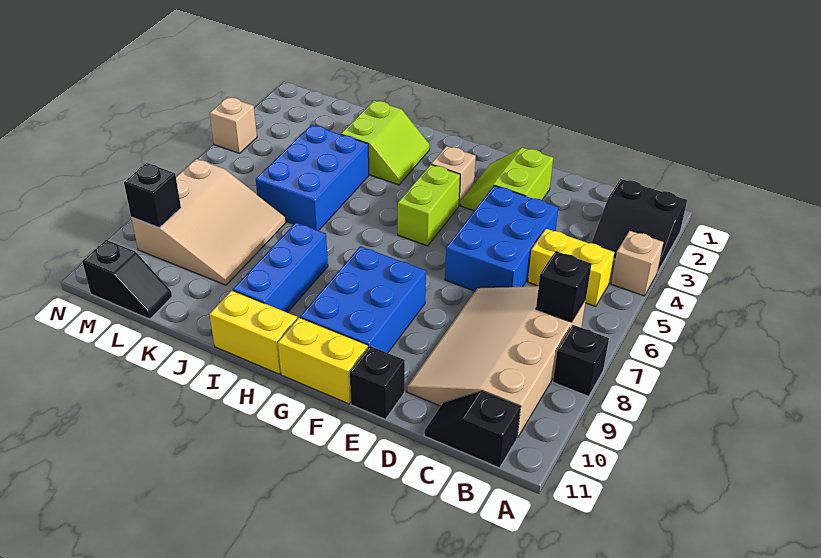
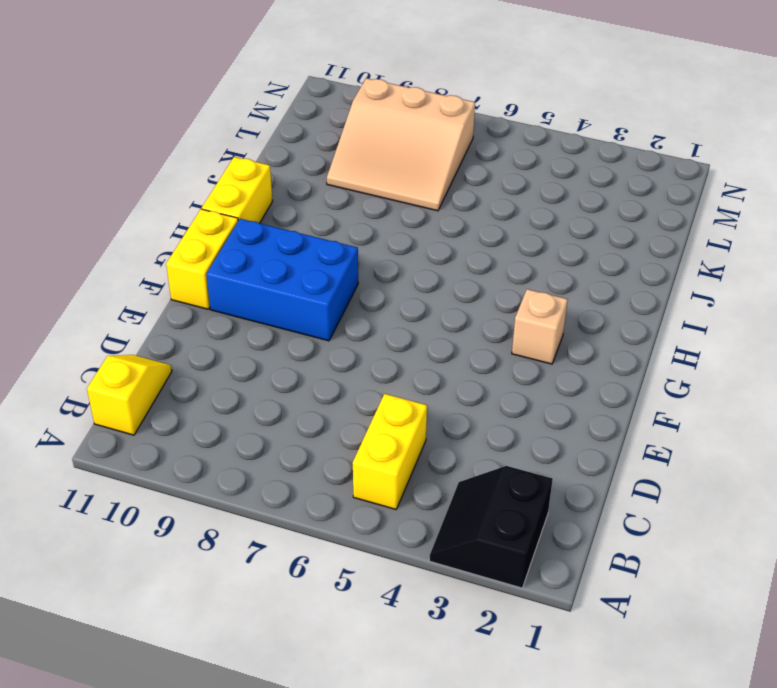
yellow 1x2 slope [87,355,172,435] -> black 1x2 slope [424,391,520,468]
none -> tan 1x1 brick [611,231,663,296]
none -> black 1x1 brick [553,325,609,396]
none -> tan 3x4 slope [407,286,586,438]

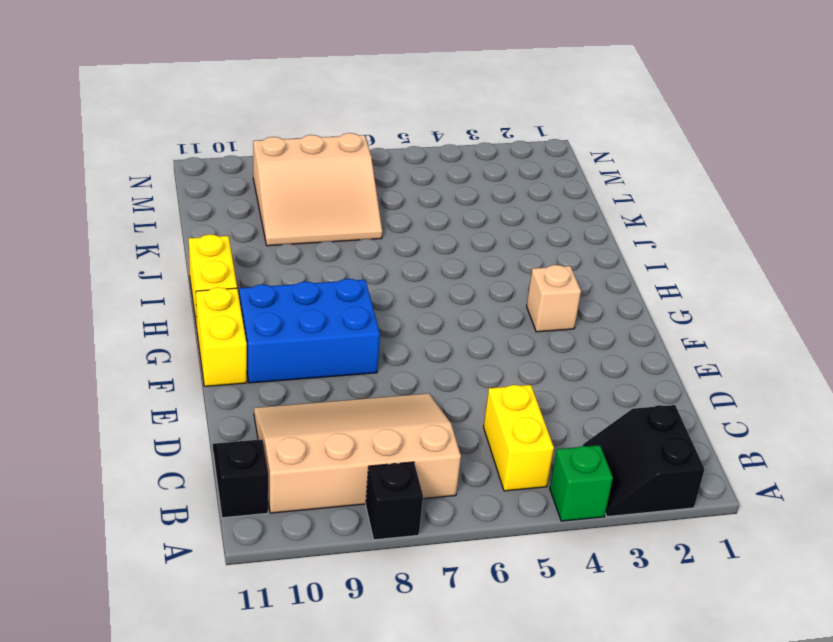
green 1x1 brick [550,445,613,521] -> tan 1x1 brick [611,231,663,296]
none -> blue 2x3 brick [445,186,559,291]
none -> lime 2x2 slope [461,148,553,211]
none -> black 1x1 brick [350,346,405,419]

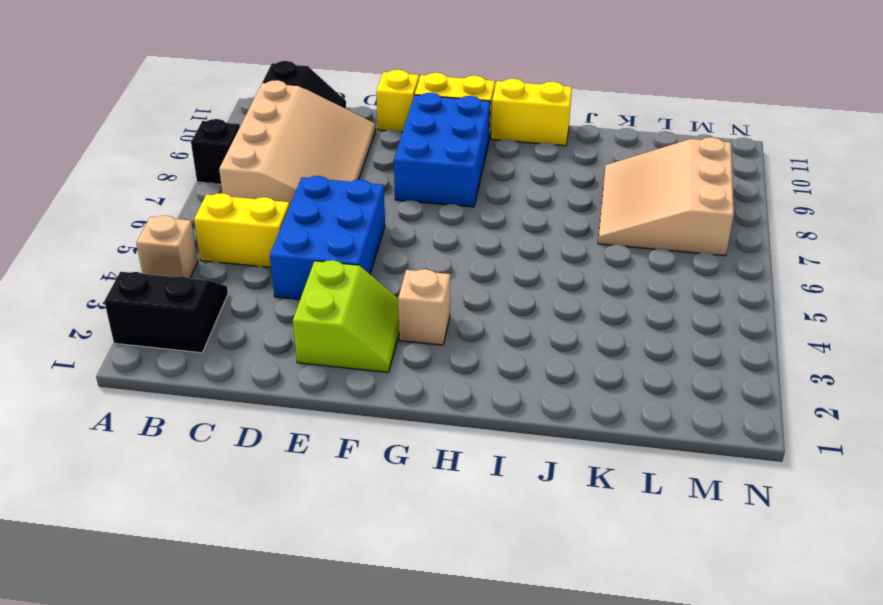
yellow 1x1 brick [376,70,419,132] -> black 1x1 brick [350,346,405,419]
none -> lime 1x2 brick [398,164,460,246]
none -> lime 2x2 slope [341,100,430,185]
none -> blue 1x3 brick [233,223,328,313]

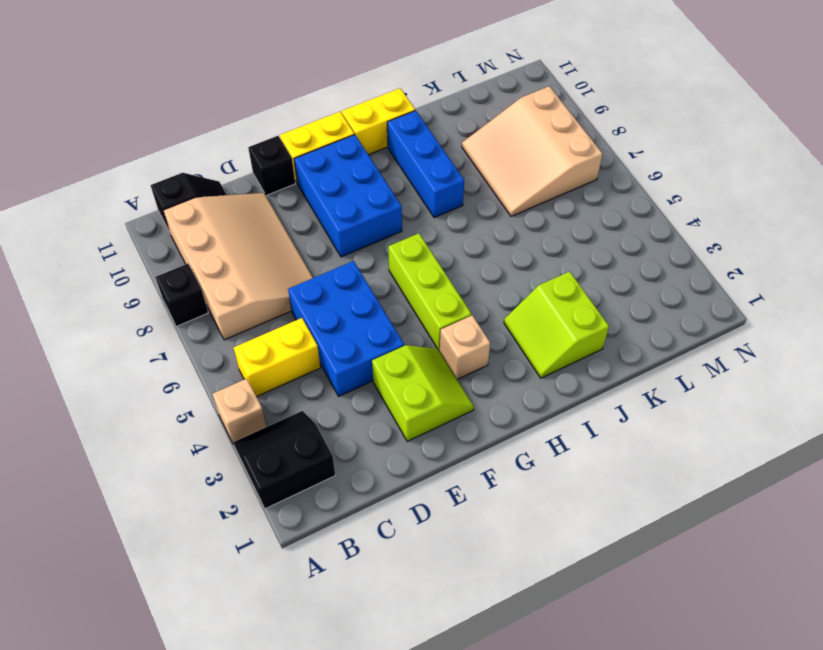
lime 1x3 brick [388,233,472,351] -> lime 1x2 brick [398,164,460,246]
none -> blue 2x3 brick [256,125,369,231]
none -> black 1x2 slope [82,240,172,319]
none -> tan 1x1 brick [210,97,257,153]

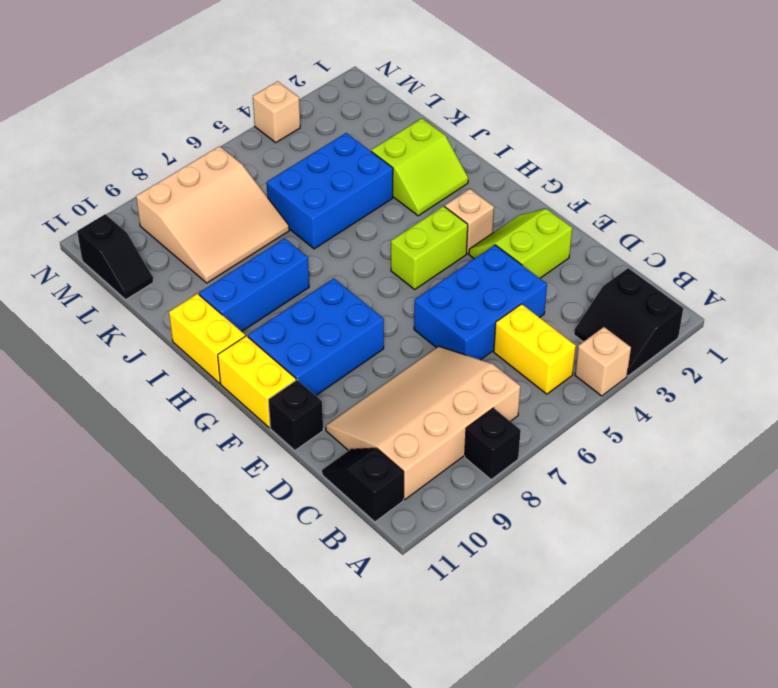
none -> black 1x1 brick [536,251,592,322]
none -> black 1x1 brick [124,163,181,228]

